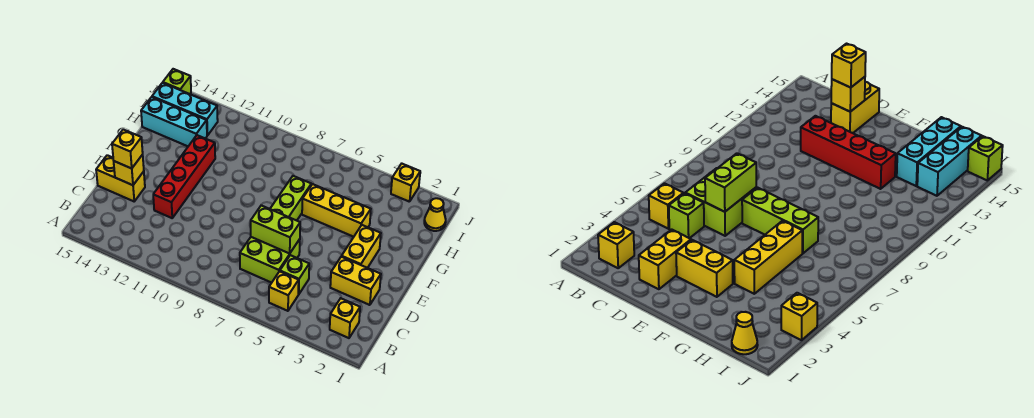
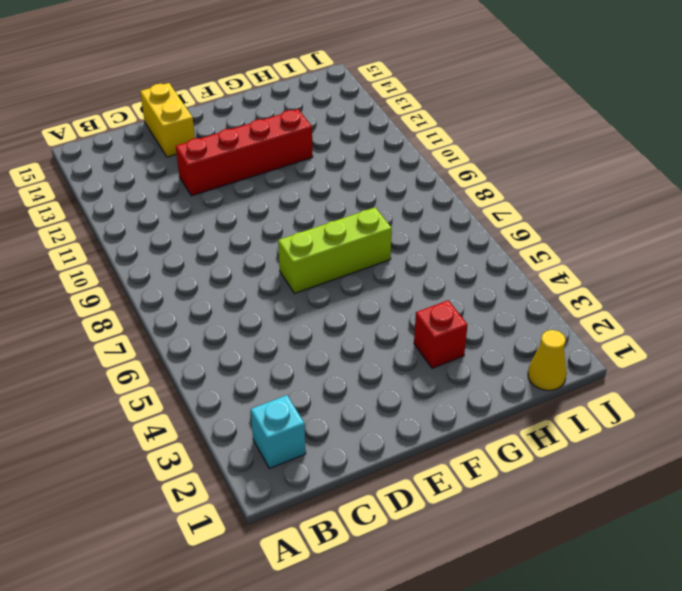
cyan 1x1 brick [251,395,306,469] -> yellow 1x1 brick [330,298,360,338]
red 1x1 brick [414,300,468,368] -> none
none -> yellow 1x1 brick [269,271,299,311]
none -> lime 1x1 brick [280,255,309,294]
none -> lime 2x2 brick [240,237,300,283]

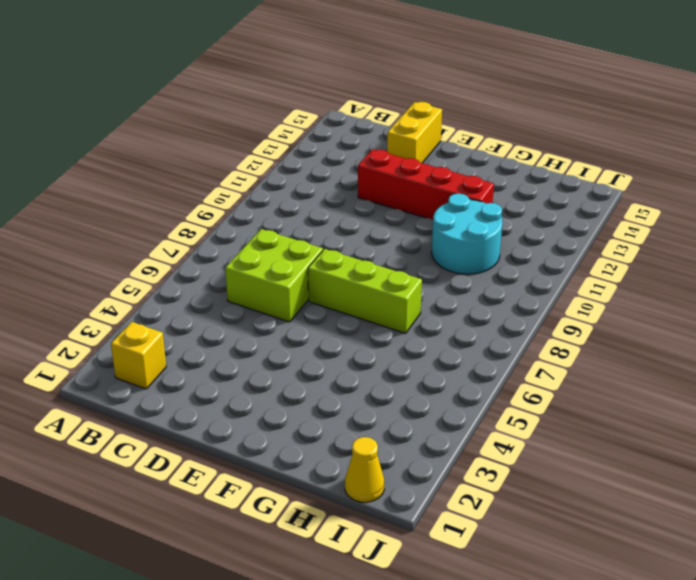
cyan 2x2 round brick [432,194,502,274] -> none
none -> yellow 1x1 brick [269,271,299,311]
none -> lime 1x1 brick [280,255,309,294]
none -> yellow 1x2 brick [330,257,381,305]

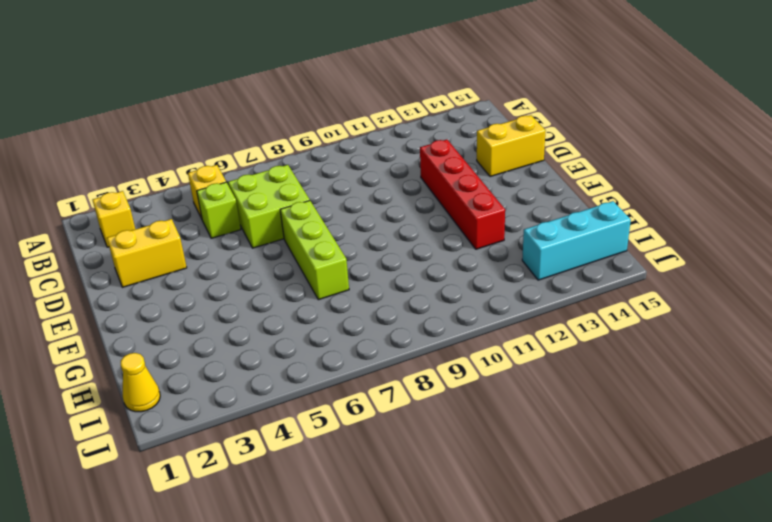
none -> yellow 1x2 brick [342,225,381,268]
none -> yellow 1x3 brick [302,184,371,237]
none -> cyan 1x3 brick [141,97,207,146]

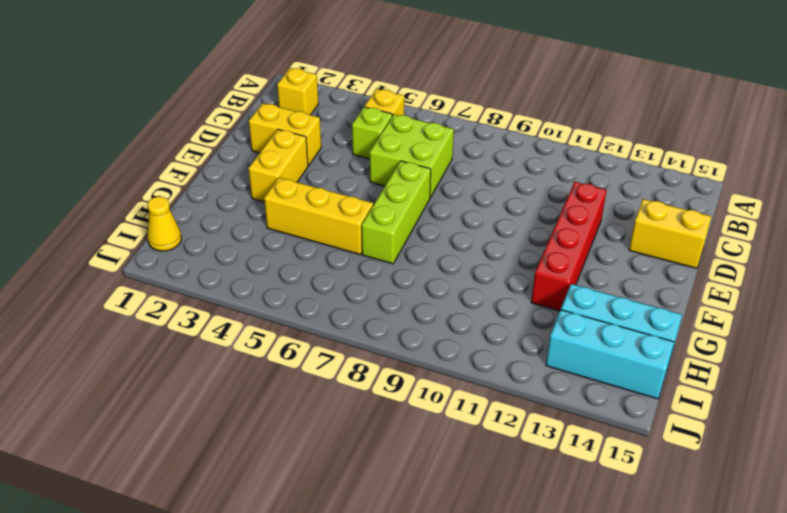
none -> yellow 1x1 brick [391,164,420,202]
none -> lime 1x1 brick [163,69,191,94]
none -> lime 1x2 brick [251,205,300,254]

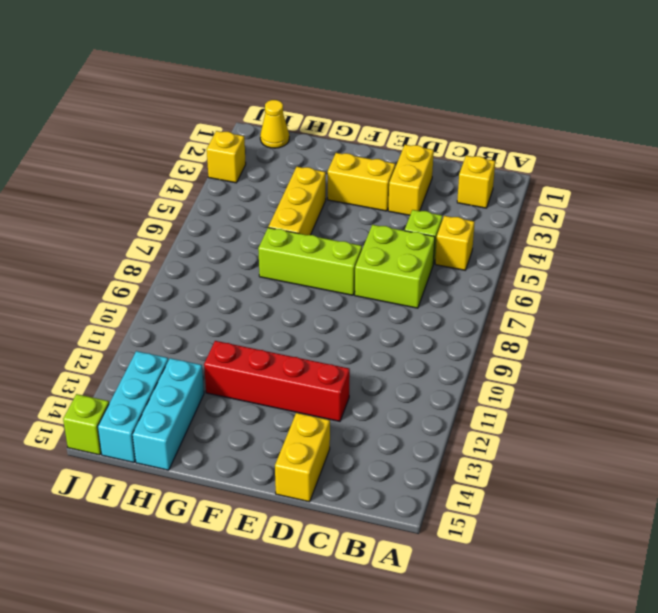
none -> lime 1x2 brick [251,205,300,254]
none -> yellow 1x1 brick [114,155,144,185]
none -> yellow 1x1 brick [112,129,143,168]

